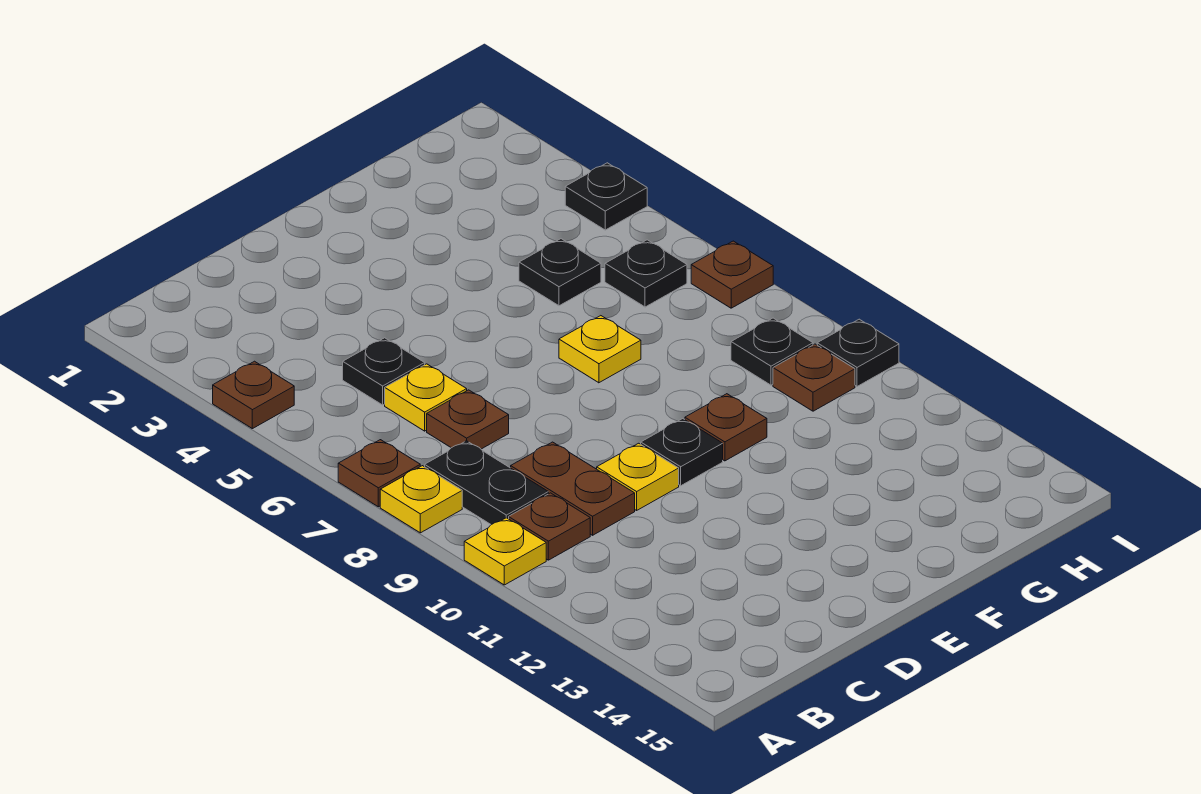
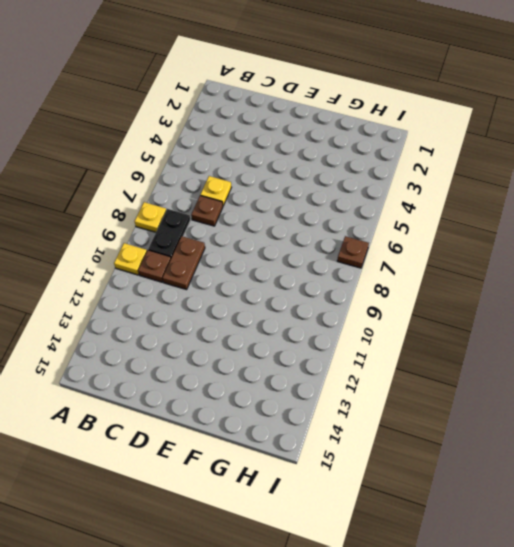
none -> brown 1x1 plate [213,361,294,429]
none -> brown 1x1 plate [338,440,420,507]
none -> black 1x1 plate [343,338,425,405]

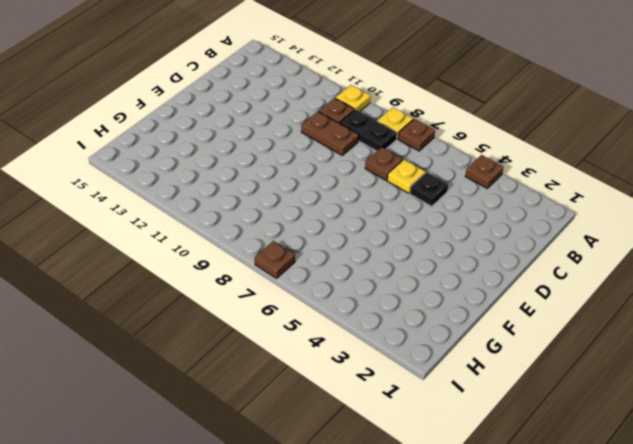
none -> yellow 1x1 plate [597,443,679,510]
none -> black 1x1 plate [641,419,723,486]
none -> yellow 1x1 plate [559,316,641,383]

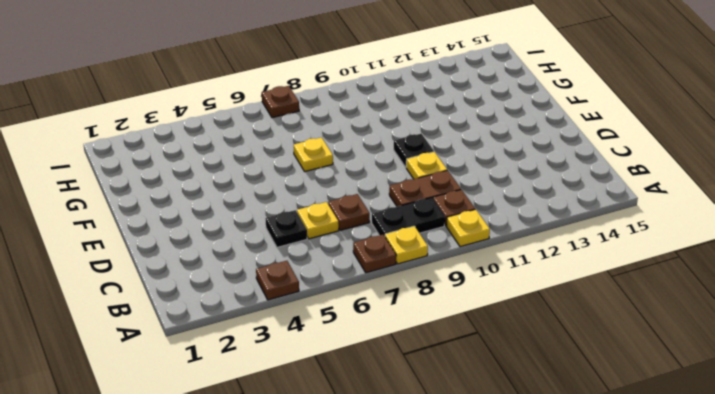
none -> brown 1x1 plate [685,394,767,461]
none -> black 1x1 plate [519,239,601,306]
none -> black 1x1 plate [605,240,687,307]

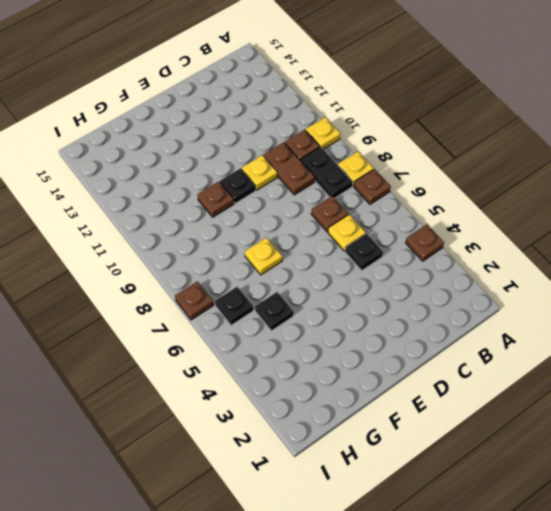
none -> black 1x1 plate [731,318,813,385]
none -> brown 1x1 plate [773,344,855,411]
none -> black 1x1 plate [565,163,647,230]

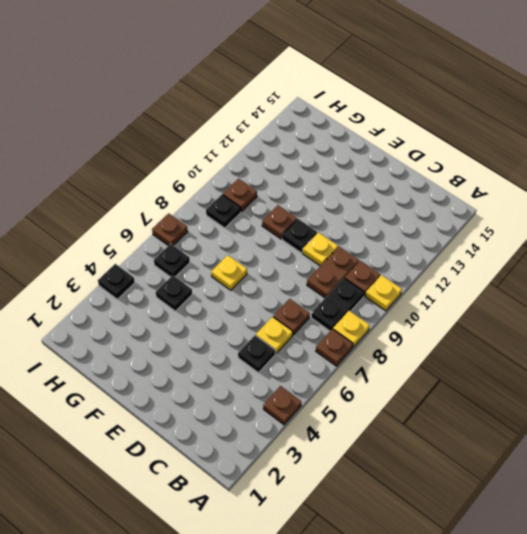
none -> black 1x1 plate [817,319,899,386]

